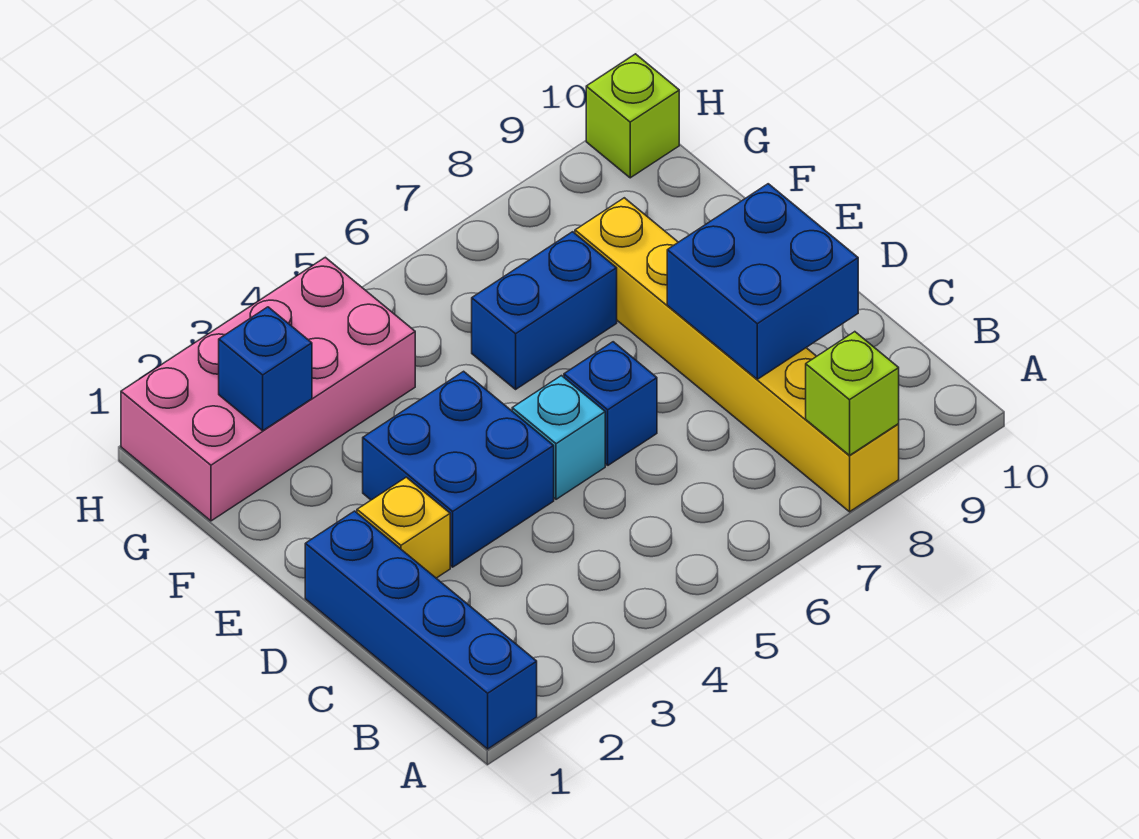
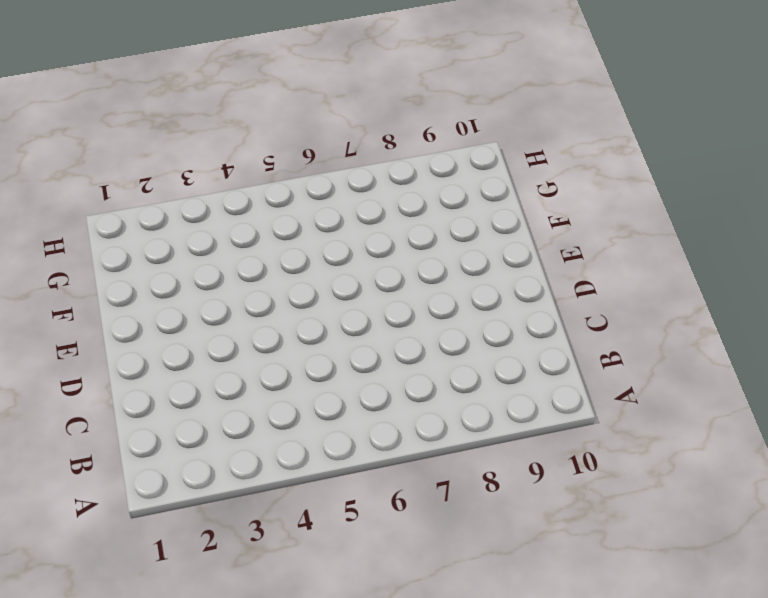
none -> blue 1x4 brick [305,511,537,749]
none -> yellow 1x6 brick [575,198,899,512]
none -> yellow 1x1 brick [357,477,450,578]

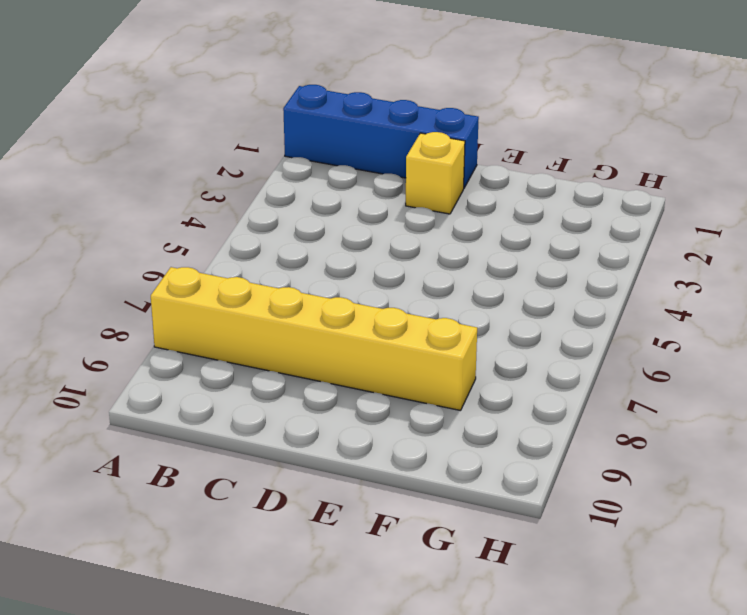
none -> blue 2x2 brick [363,371,554,567]
none -> cyan 1x1 brick [512,376,605,499]
none -> blue 1x1 brick [564,342,657,465]

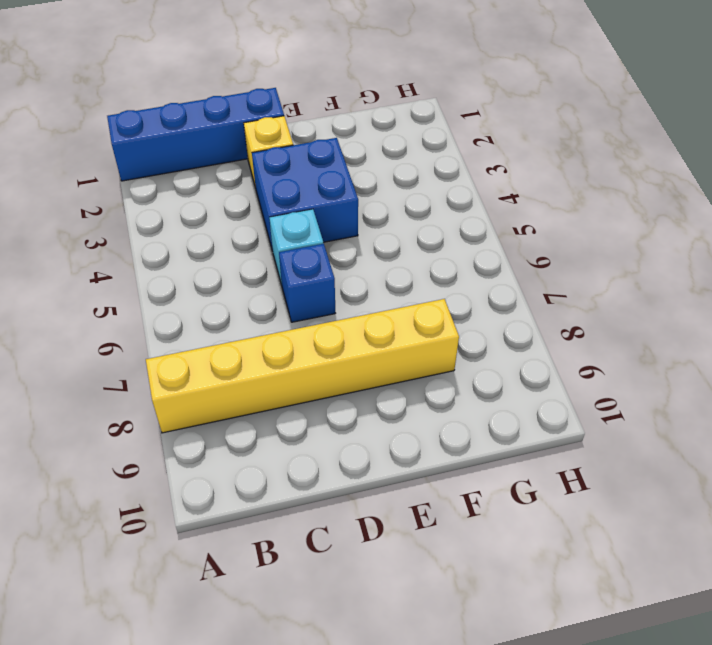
none -> blue 1x2 brick [472,232,617,389]
none -> pink 2x4 brick [121,257,415,521]
none -> lime 1x1 brick [586,54,679,178]

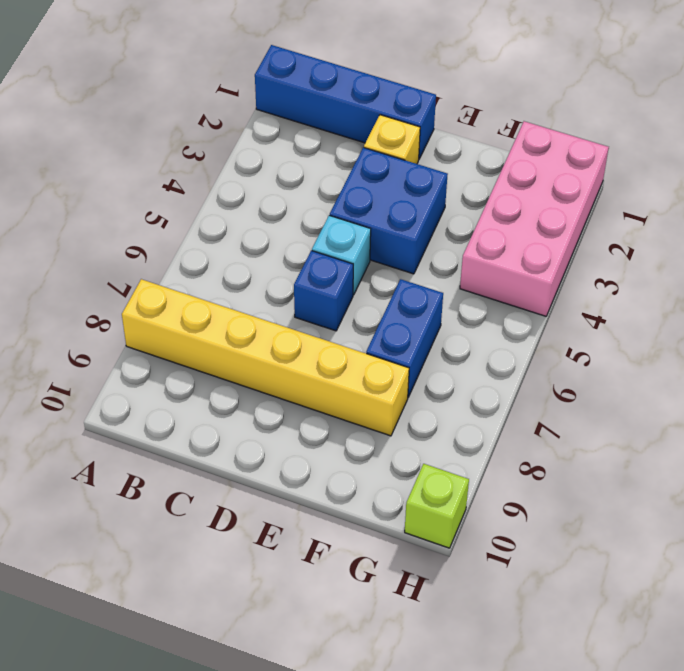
none -> lime 1x1 brick [806,332,899,455]
none -> blue 2x2 brick [667,184,858,379]
none -> blue 1x1 brick [219,307,312,431]

